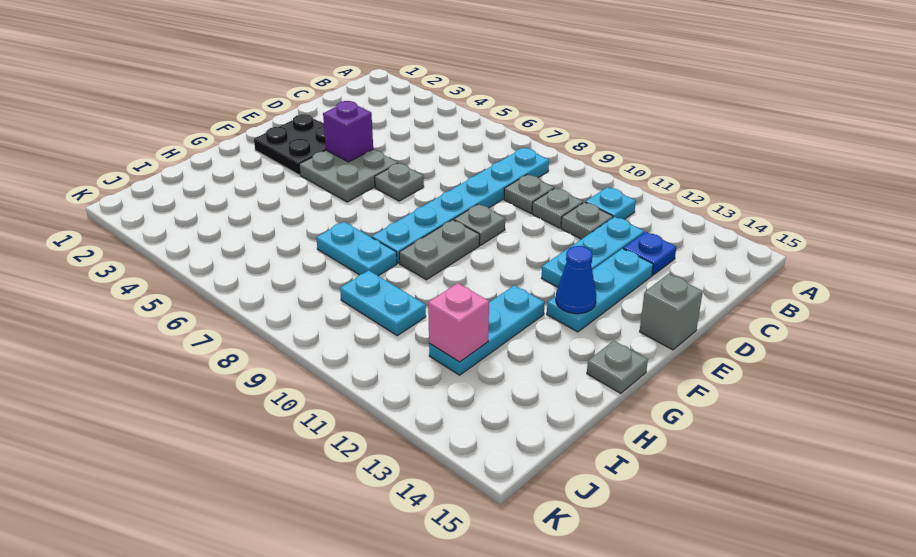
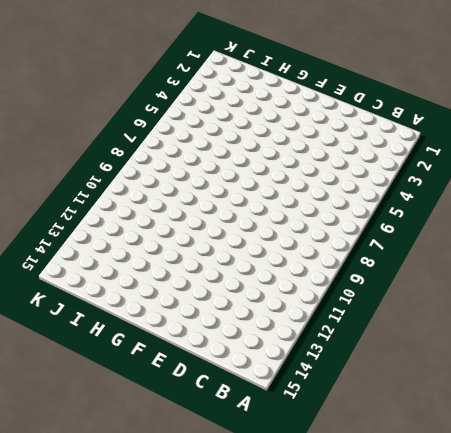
none -> cyan 1x6 plate [372,148,549,263]
none -> cyan 1x1 plate [586,187,636,219]
none -> grey 1x1 plate [504,174,554,213]

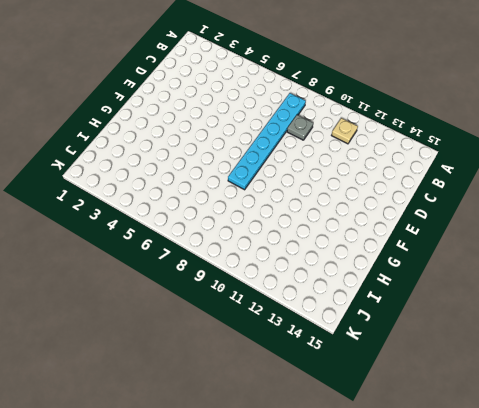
tan 1x1 plate [331,118,358,144] -> cyan 1x1 plate [586,187,636,219]
none -> grey 1x1 plate [532,188,583,228]
none -> grey 1x1 plate [561,202,613,239]
none -> cyan 1x3 plate [542,217,644,287]

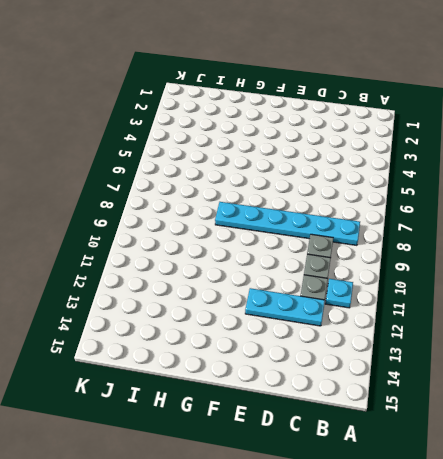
none -> blue 1x1 plate [623,232,676,275]
none -> cyan 1x3 plate [547,249,653,332]
none -> black 2x2 plate [254,114,326,175]

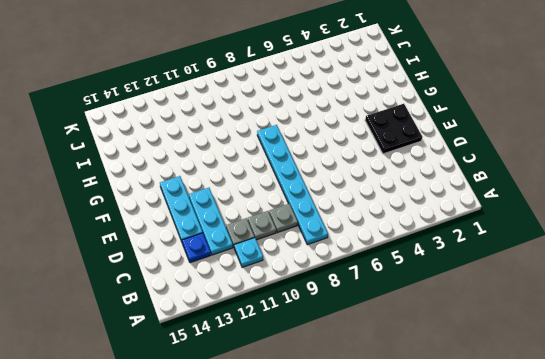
none -> grey 2x2 plate [299,150,398,202]
none -> grey 1x1 plate [375,163,424,201]
none -> grey 1x1 plate [454,204,505,245]

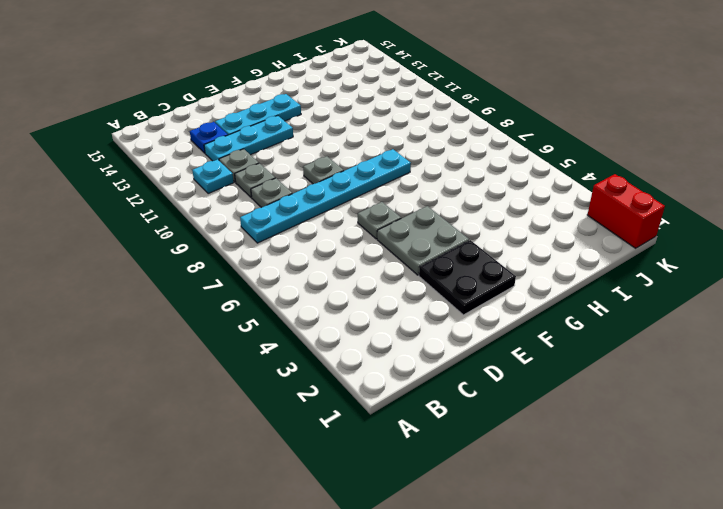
red 1x2 brick [587,174,665,248] -> none
none -> grey 1x1 brick [640,274,703,350]
none -> grey 1x2 plate [399,220,480,280]
none -> cyan 1x3 plate [429,285,545,375]

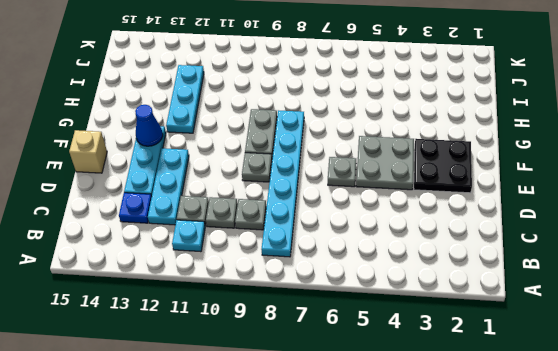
tan 1x1 brick [69,130,107,173] -> grey 1x1 brick [640,274,703,350]
none -> grey 1x1 plate [587,341,648,393]
none -> cyan 1x2 plate [316,222,397,276]
none -> cyan 1x2 plate [340,270,426,336]

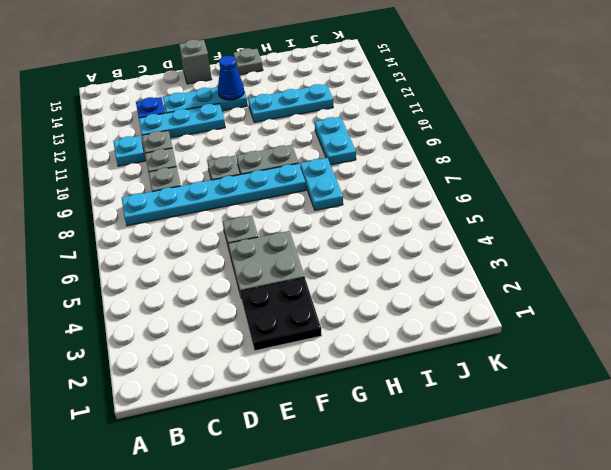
none -> purple 1x1 brick [323,101,373,162]
none -> pink 1x1 brick [428,283,489,362]

